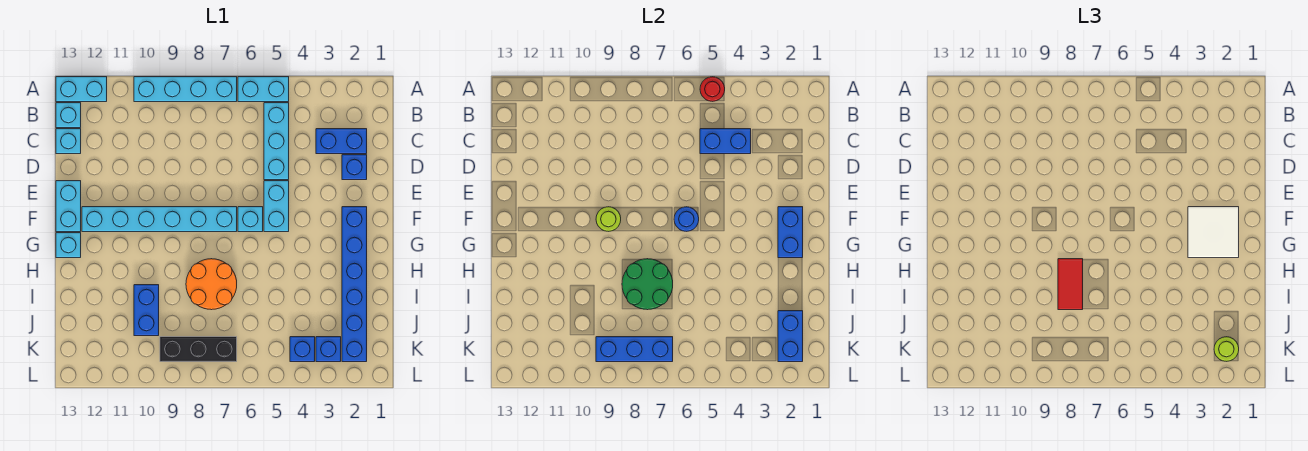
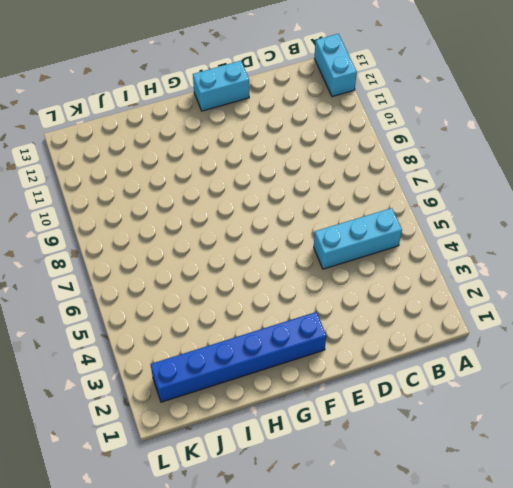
none -> cyan 1x2 brick [238,77,289,102]
none -> cyan 1x4 brick [134,77,237,102]
none -> cyan 1x1 brick [56,103,81,128]
none -> blue 1x2 brick [316,129,367,154]

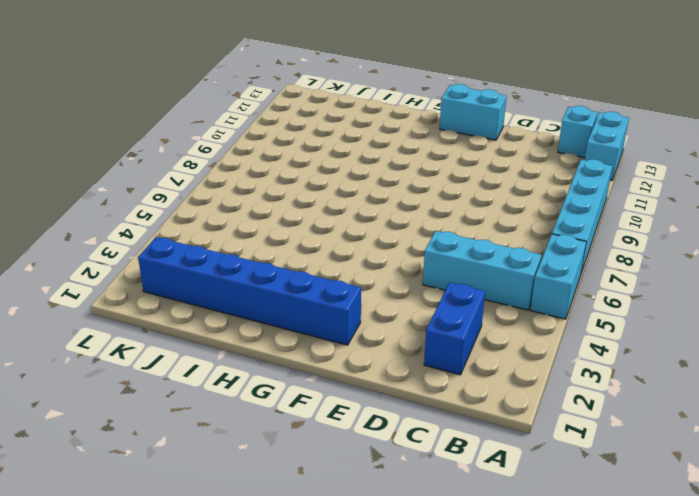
none -> cyan 1x1 brick [56,129,81,154]
none -> blue 1x1 brick [342,155,367,180]
none -> cyan 1x2 brick [264,181,289,232]
none -> cyan 1x1 brick [238,207,263,232]

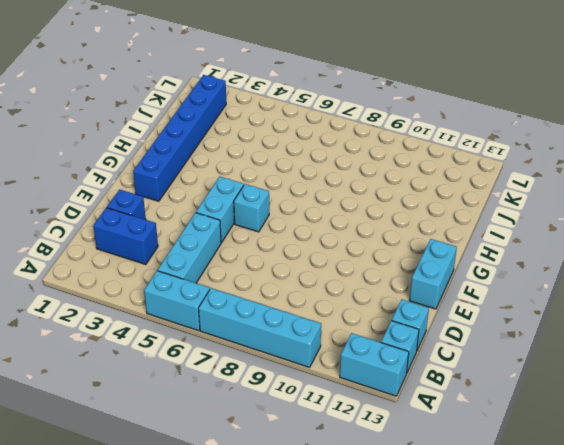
none -> cyan 1x6 brick [82,207,237,232]
none -> cyan 1x1 brick [56,233,81,258]
none -> orange 2x2 round brick [186,259,237,310]
none -> blue 1x2 brick [134,285,159,336]

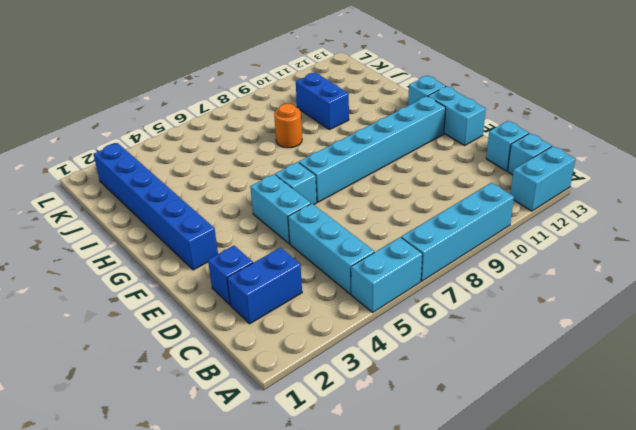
orange 1x1 round brick [274,104,302,148] -> orange 2x2 round brick [186,259,237,310]
none -> blue 1x1 brick [316,337,341,362]
none -> blue 1x1 brick [290,337,315,362]
none -> black 1x3 brick [160,337,237,362]
none -> red 1x1 round brick [700,77,725,101]

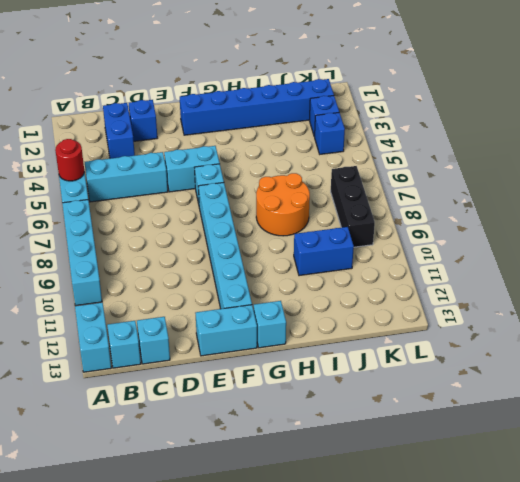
none -> blue 1x2 brick [700,129,751,154]
none -> blue 1x2 brick [778,207,803,258]
none -> blue 1x1 round brick [674,207,699,231]
none -> lime 1x1 round brick [596,207,621,231]

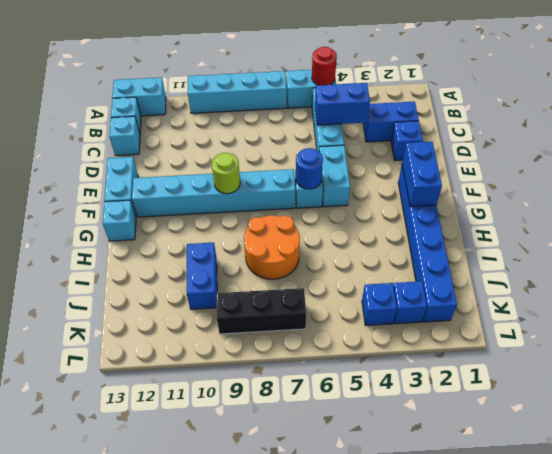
none -> green 2x2 round brick [622,259,673,310]
none -> blue 1x2 brick [778,311,803,362]
none -> blue 1x3 brick [596,337,673,362]
none -> white 2x2 tile [1188,207,1239,258]

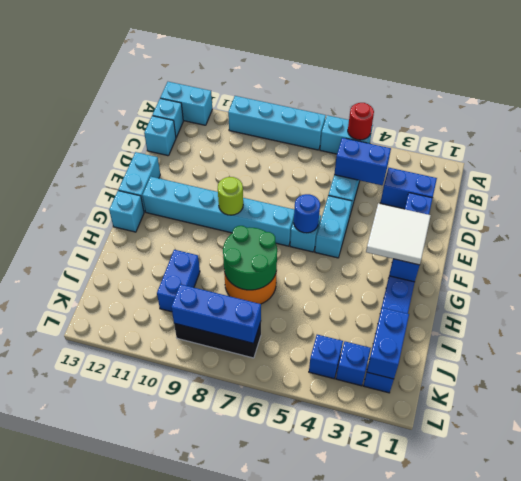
none -> red 1x2 tile [1058,259,1083,310]
none -> lime 1x1 round brick [1214,337,1239,361]

